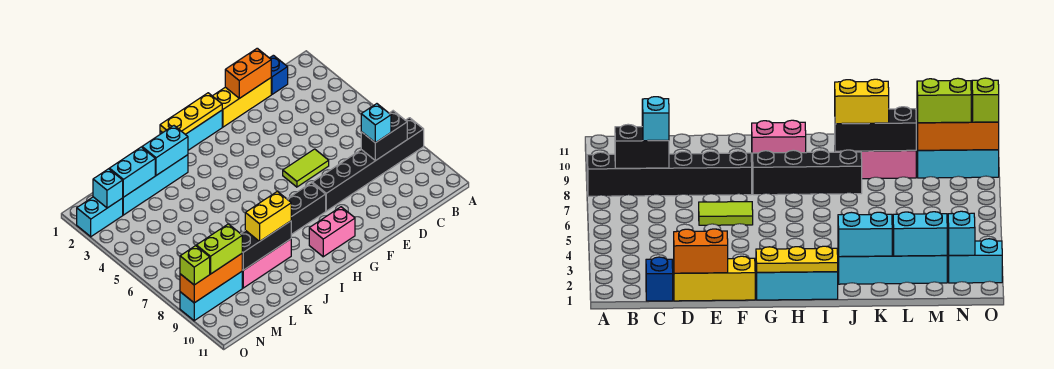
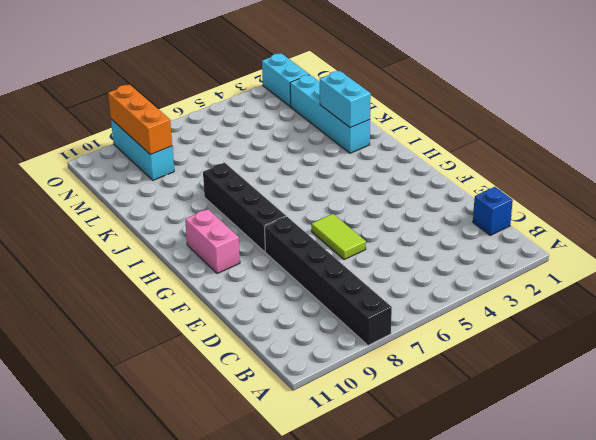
none -> yellow 1x3 brick [213,78,271,127]
none -> cyan 1x3 brick [160,110,222,150]
none -> pink 1x3 brick [242,239,291,288]

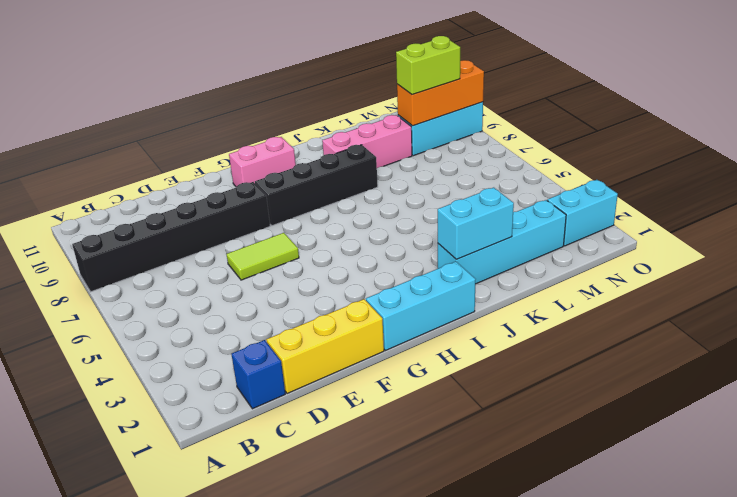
none -> black 1x2 brick [361,111,407,161]
none -> orange 1x2 brick [225,48,271,98]
none -> yellow 1x3 plate [160,93,222,134]

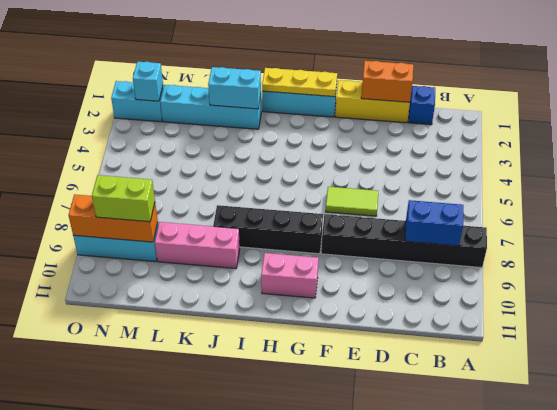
blue 1x2 brick [405,200,463,246] -> black 1x2 brick [361,111,407,161]
none -> black 1x3 brick [241,221,291,270]
none -> cyan 1x2 brick [109,147,155,197]
none -> cyan 1x1 brick [361,104,391,143]

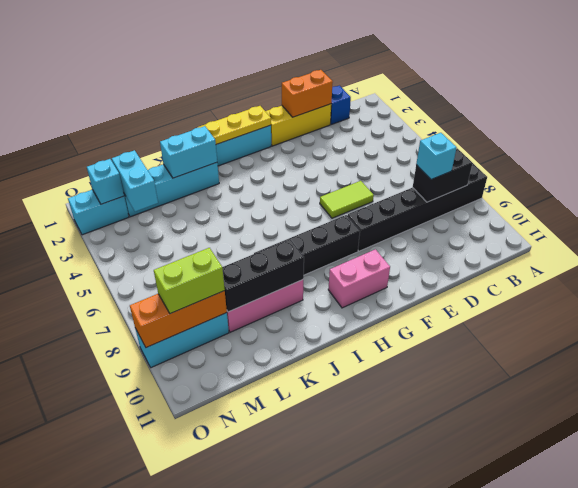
cyan 1x2 brick [112,150,158,211] -> cyan 1x2 brick turned to [109,147,155,197]
none -> yellow 1x2 brick [245,191,291,241]
none -> lime 1x1 brick [180,246,210,285]

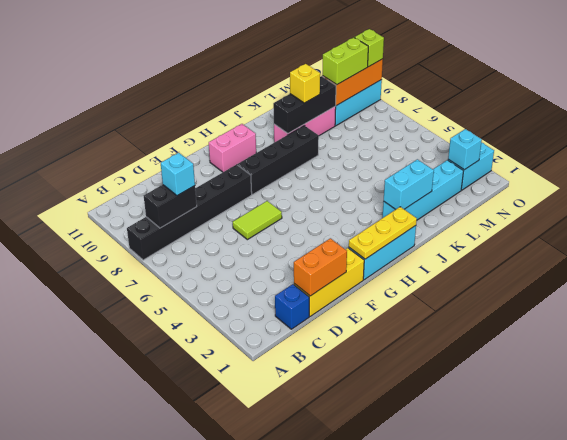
yellow 1x1 brick [290,64,320,103] -> yellow 1x2 brick [245,191,291,241]
none -> cyan 1x2 brick [109,147,155,197]

